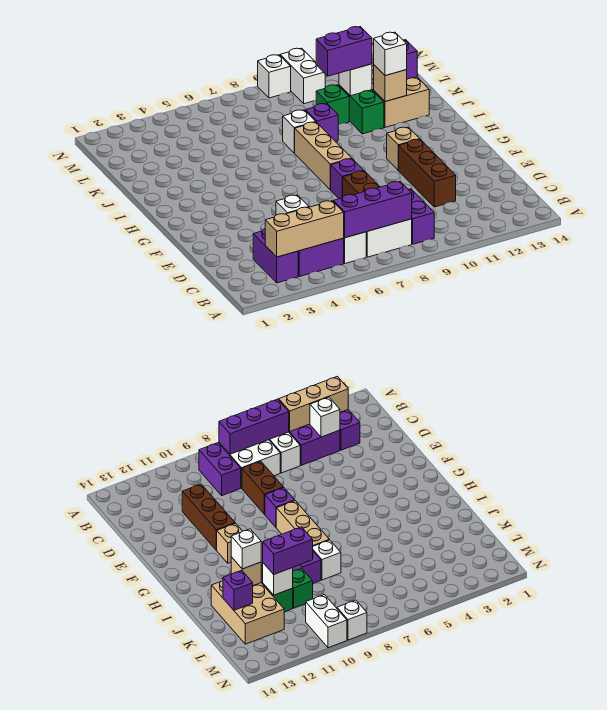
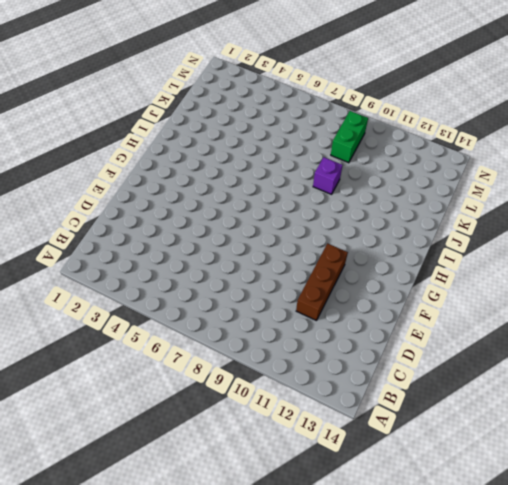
green 1x2 brick [331,111,368,163] -> green 1x2 brick moved to [339,85,384,134]
none -> purple 1x2 brick [253,229,298,283]
none -> purple 2x2 brick [298,238,344,277]
none -> white 1x2 brick [344,232,366,264]

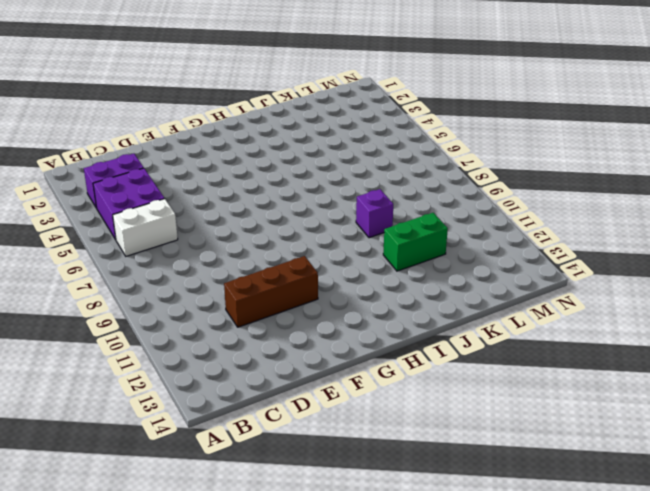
none -> white 2x2 brick [366,219,412,257]
none -> purple 1x2 brick [408,189,434,244]
none -> brown 1x2 brick [343,171,380,196]

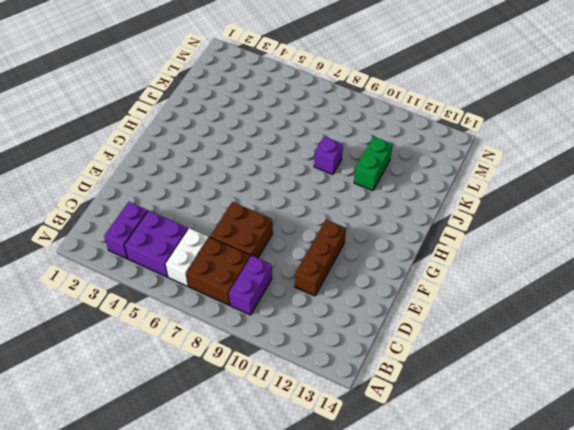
brown 2x2 brick [186,237,251,305] -> white 2x2 brick [366,219,412,257]
brown 2x2 brick [210,202,273,258] -> brown 1x2 brick [343,171,380,196]
none -> purple 1x1 brick [330,159,364,199]
none -> tan 1x3 brick [295,122,352,189]
none -> tan 1x1 brick [387,127,420,170]

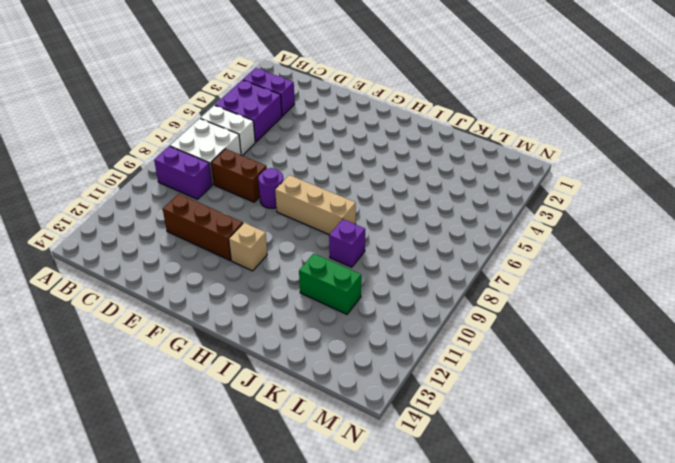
purple 1x1 round brick [258,168,283,208] -> purple 1x1 brick [330,159,364,199]
none -> white 1x1 brick [283,110,315,153]
none -> tan 2x3 brick [372,59,429,127]
none -> green 1x1 brick [316,85,349,125]

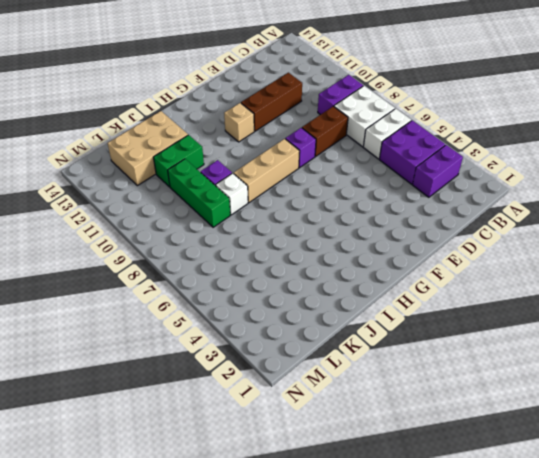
green 1x3 brick [168,159,230,227] -> green 1x1 brick [316,85,349,125]
none -> white 1x2 brick [280,48,325,104]
none -> white 1x1 brick [258,55,291,98]
none -> tan 1x3 brick [265,201,344,257]

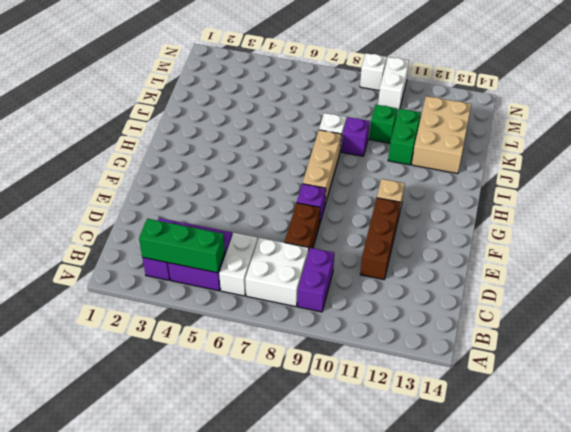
green 1x3 brick [139,219,225,273] -> tan 1x3 brick [265,201,344,257]
none -> purple 1x3 brick [333,182,412,238]
none -> white 1x1 brick [276,195,309,215]
none -> tan 1x1 brick [374,65,407,102]

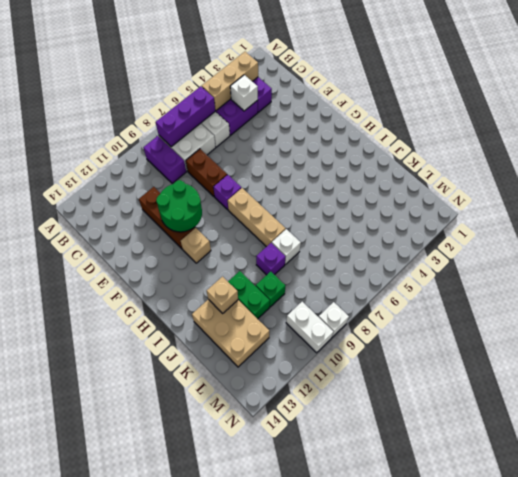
green 2x2 round brick [156,180,202,232] -> none
none -> white 1x1 brick [339,64,372,96]
none -> purple 1x1 brick [403,40,417,79]
none -> white 1x1 brick [374,32,407,76]

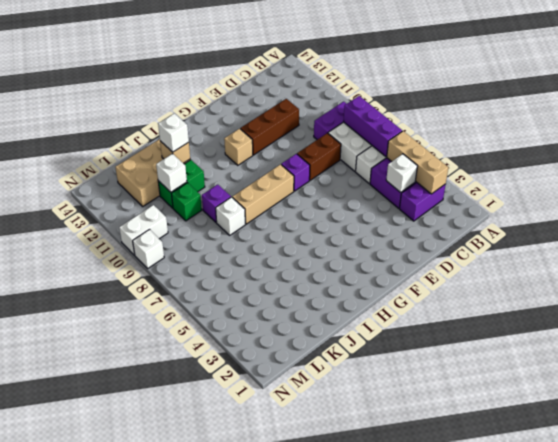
none -> purple 1x1 brick [403,40,417,79]
none -> purple 1x2 brick [316,27,372,76]

